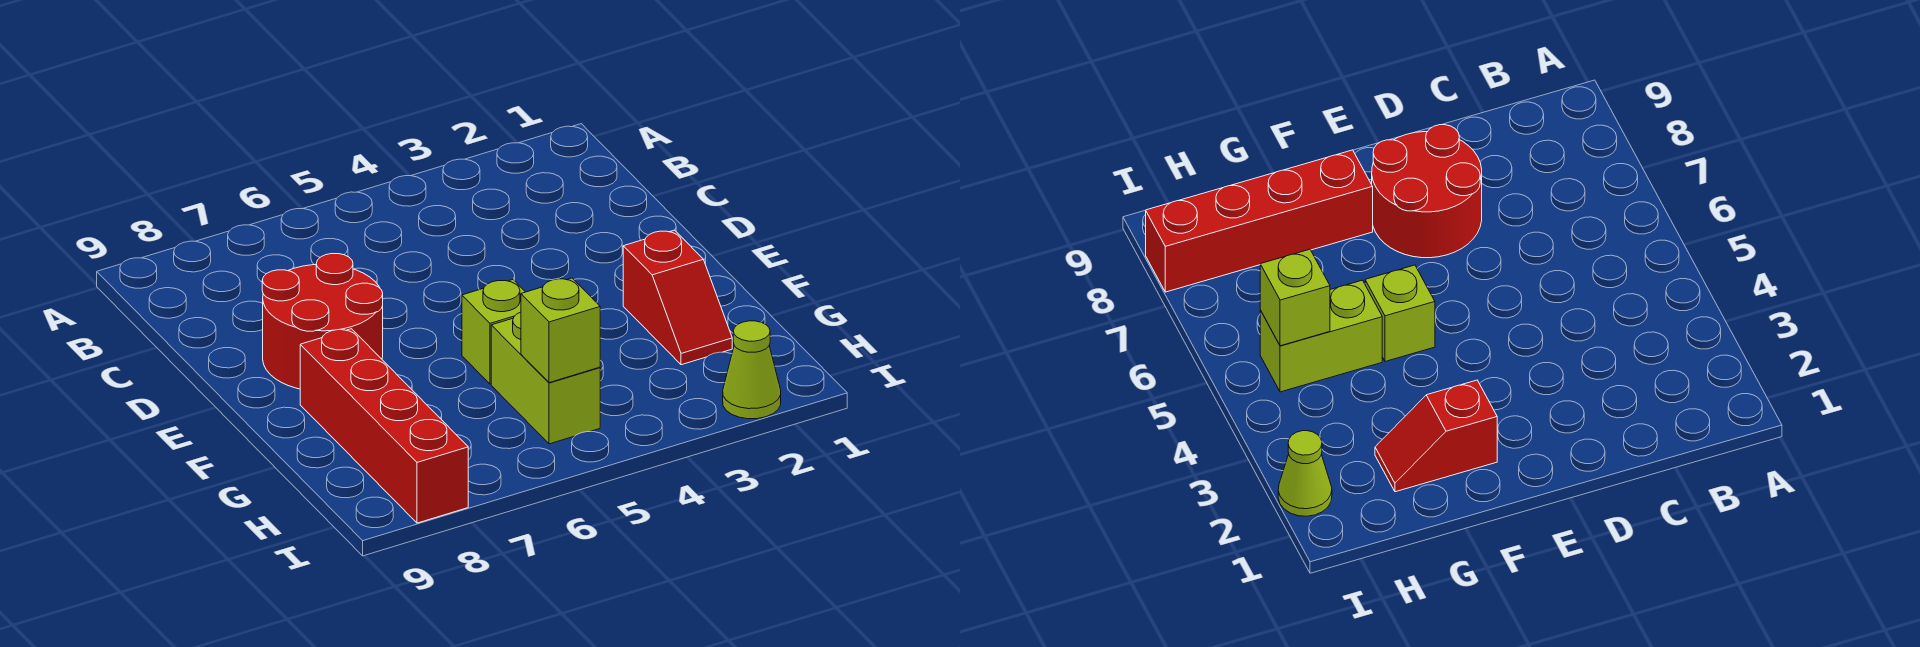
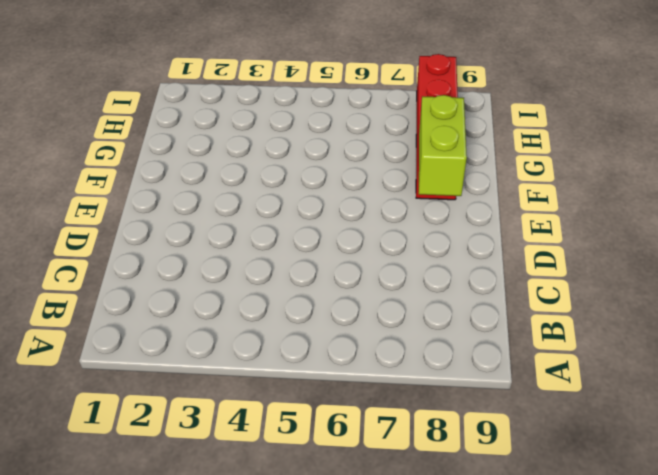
lime 1x2 brick [419,95,467,196] -> lime 1x2 brick moved to [491,312,600,444]
none -> red 2x2 round brick [262,253,383,389]
none -> red 1x2 slope [623,230,732,365]

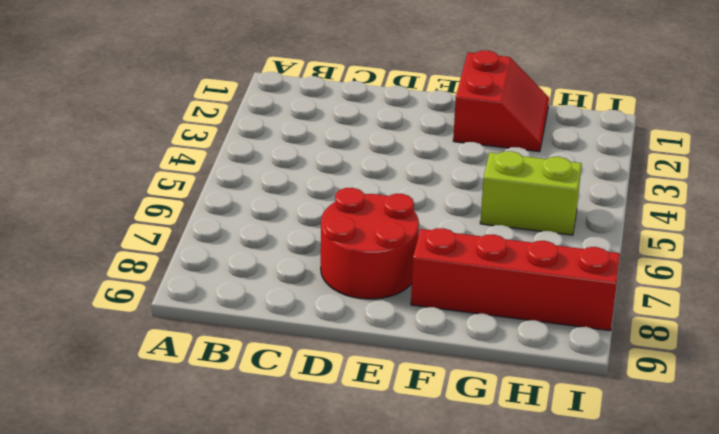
red 2x2 slope [453,50,549,152] -> red 1x2 slope [623,230,732,365]
none -> lime 1x1 brick [462,280,525,384]
none -> lime 1x1 cone [723,321,781,419]

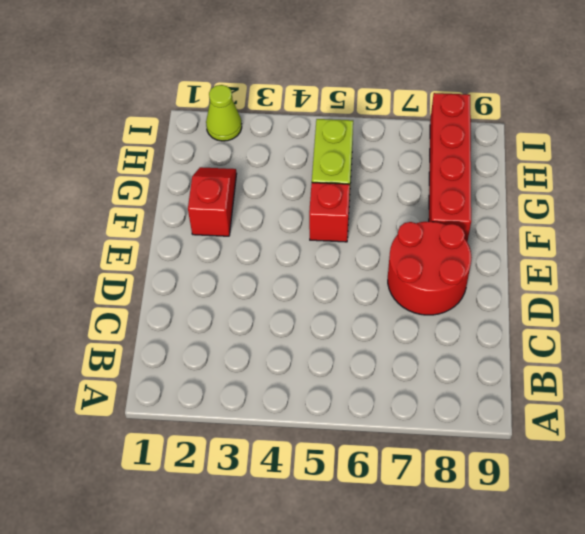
red 1x1 brick [309,183,350,242] -> lime 1x1 brick [462,280,525,384]
none -> lime 1x1 brick [521,278,600,383]

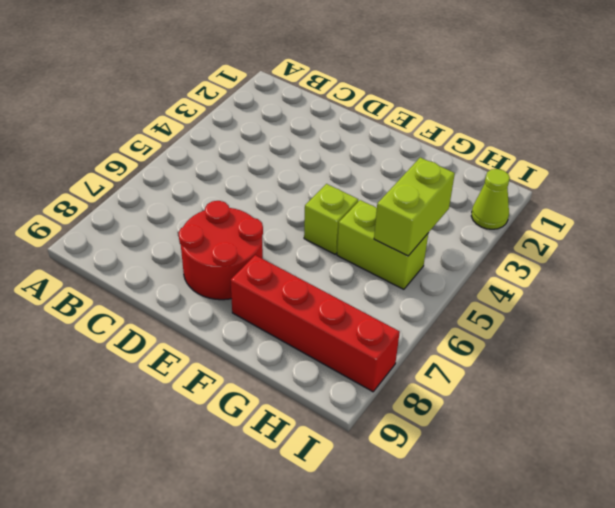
lime 1x2 brick [374,157,455,256] -> lime 1x1 brick [521,278,600,383]
none -> red 1x2 slope [623,230,732,365]

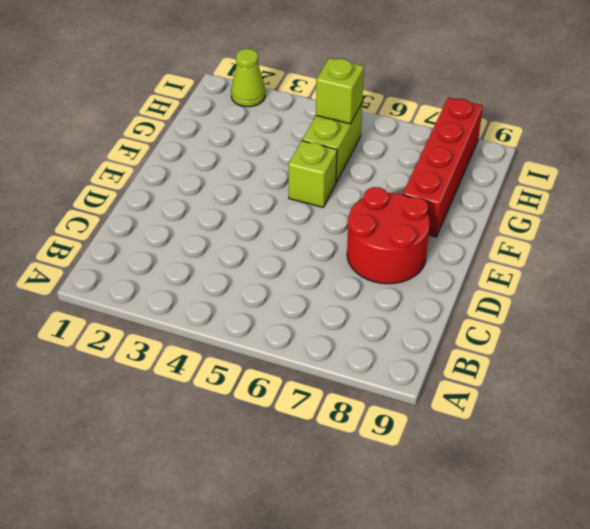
none -> red 1x2 slope [623,230,732,365]

